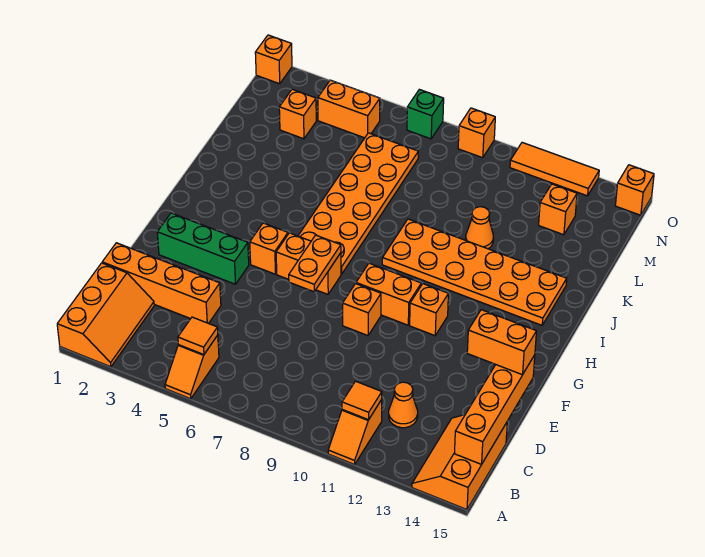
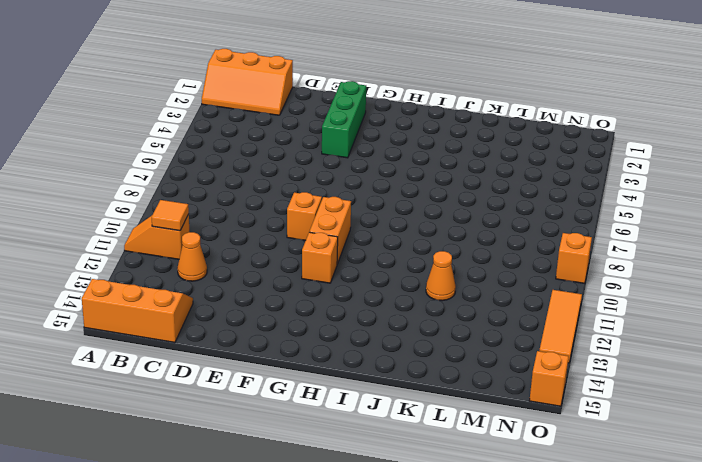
none -> orange 1x2 slope [165,335,219,399]
none -> orange 1x4 brick [102,243,221,324]
none -> orange 1x1 brick [250,223,288,274]

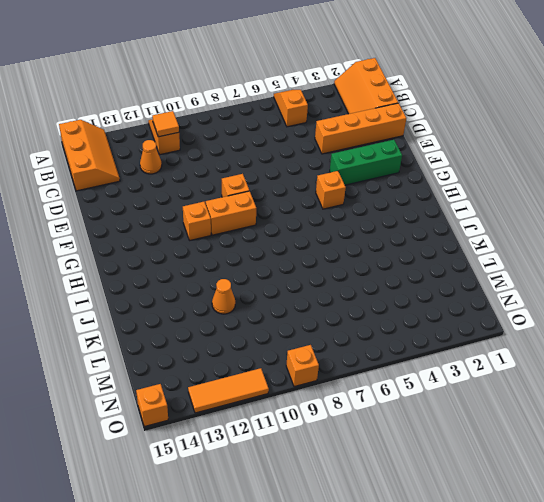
none -> orange 1x2 brick [276,233,341,294]
none -> orange 2x6 plate [298,133,418,274]
none -> orange 2x6 plate [382,219,567,325]

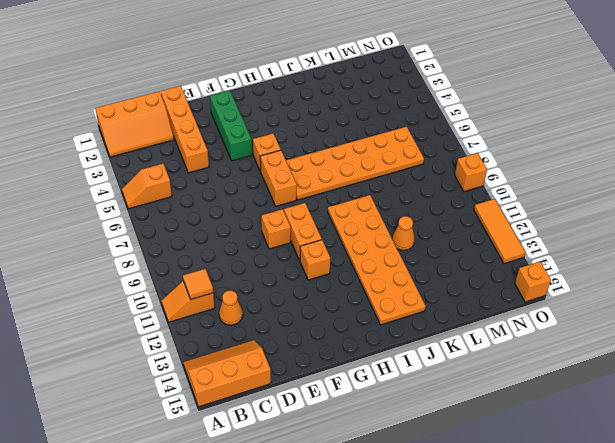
none -> orange 1x1 brick [279,89,316,139]
none -> orange 1x1 brick [539,184,577,235]
none -> orange 1x2 brick [318,80,380,138]

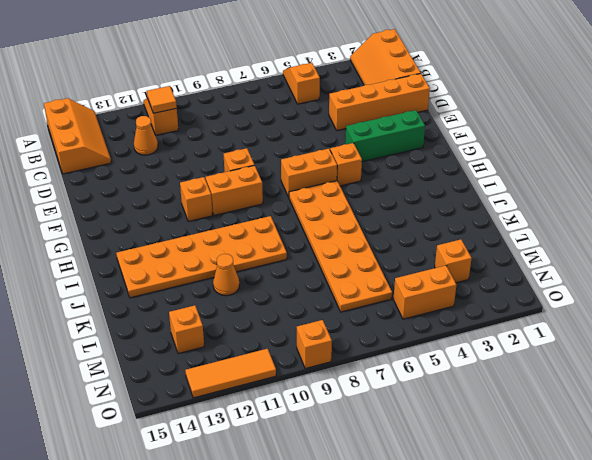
none -> orange 1x1 brick [255,35,292,84]
none -> green 1x1 brick [407,89,444,139]
none -> orange 1x1 brick [615,165,654,215]

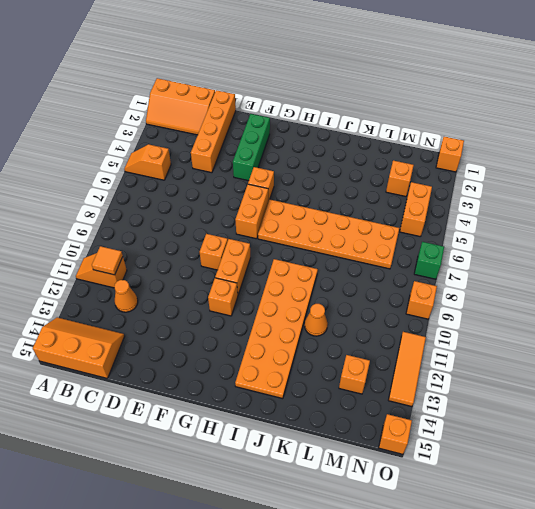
none -> orange 1x1 tile [178,317,218,355]
none -> orange 1x4 brick [454,355,535,464]
none -> orange 1x2 plate [289,235,341,292]

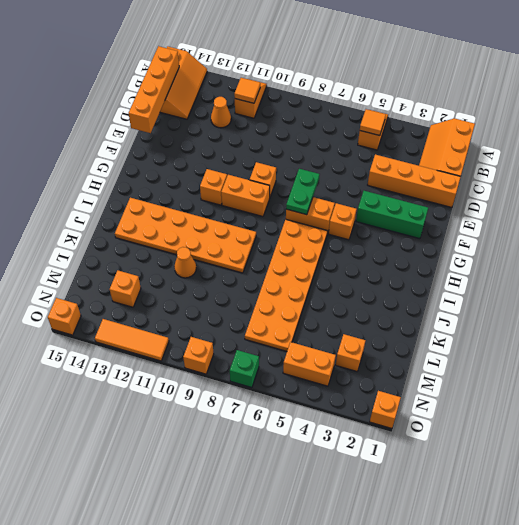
green 1x2 plate [286,169,320,215] -> orange 1x2 plate [289,235,341,292]
none -> orange 1x2 brick [467,310,537,375]

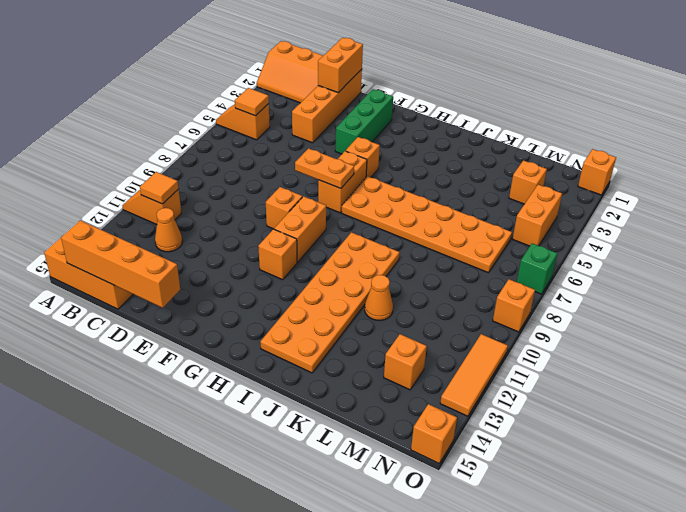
orange 1x2 brick [318,38,363,93] -> orange 1x2 brick moved to [467,310,537,375]

